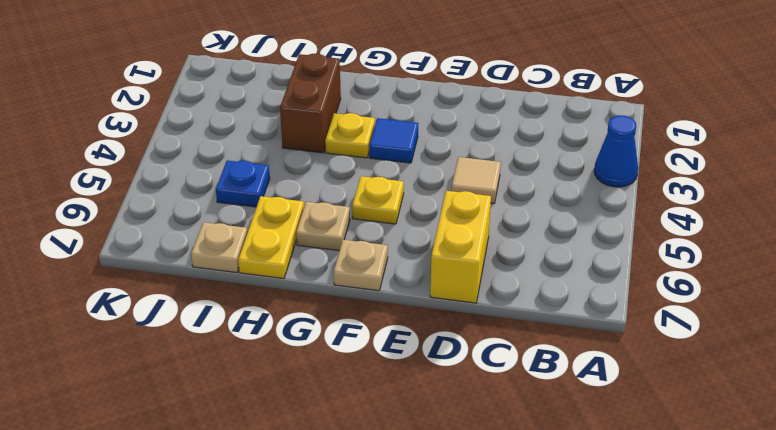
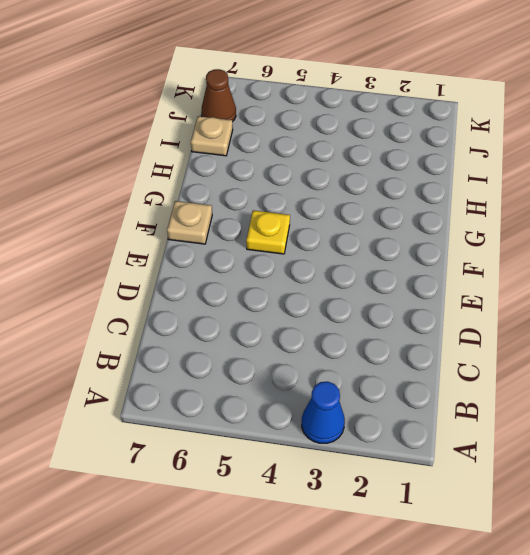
brown 1x1 cone [201,69,236,122] -> none
none -> tan 1x1 tile [452,157,501,204]
none -> yellow 1x2 brick [430,191,491,303]
none -> blue 1x1 tile [369,118,418,163]

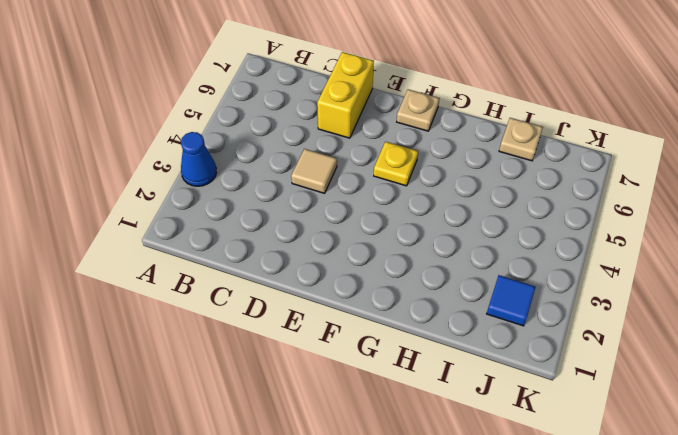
blue 1x1 tile [487,275,536,326] -> blue 1x1 tile moved to [369,118,418,163]
none -> yellow 1x1 plate [325,113,375,158]
none -> tan 1x1 plate [296,202,350,251]
none -> brown 1x2 brick [280,54,341,153]

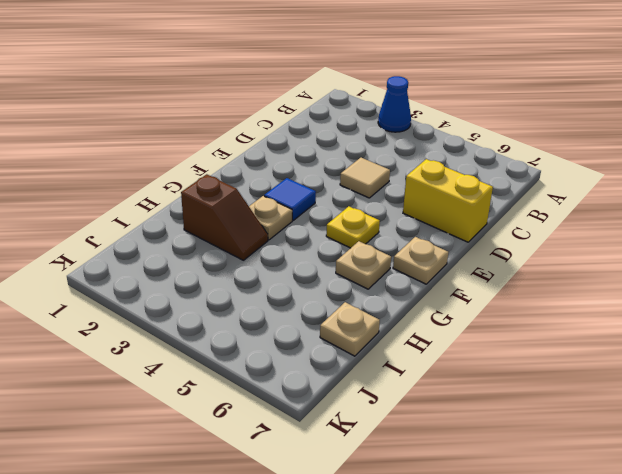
tan 1x1 plate [249,196,292,240] -> yellow 1x1 plate [325,113,375,158]
brown 1x2 slope [181,174,268,260] -> brown 1x2 brick [280,54,341,153]
none -> yellow 1x2 plate [238,196,304,279]
none -> blue 1x1 plate [216,160,270,207]

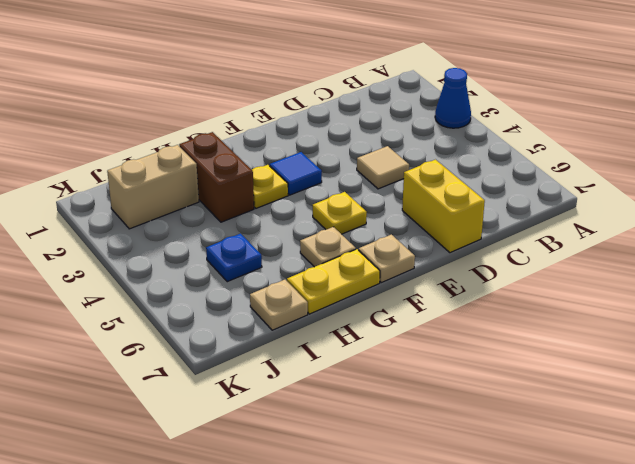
yellow 1x2 plate [287,249,380,314] -> yellow 1x2 plate turned to [238,196,304,279]
tan 1x2 brick [107,145,199,229] -> none

